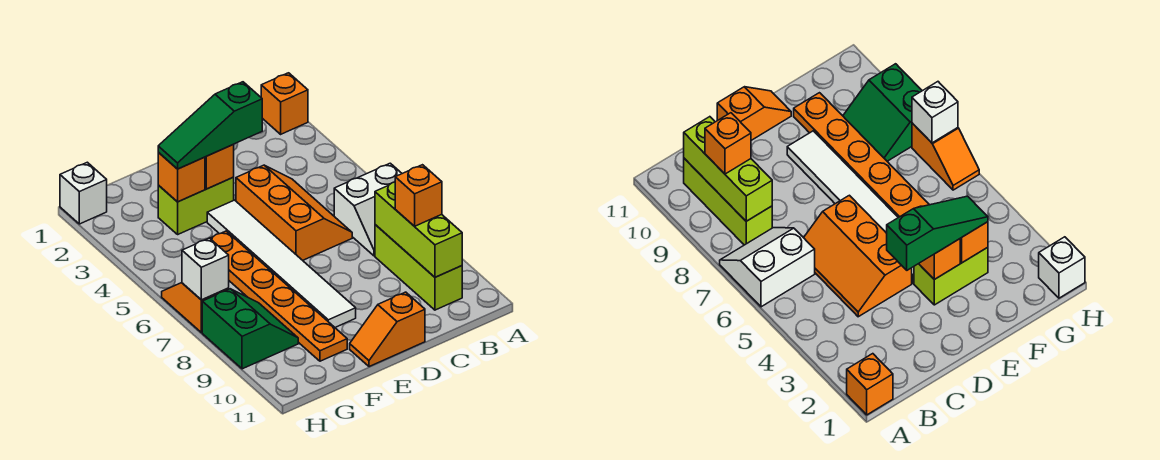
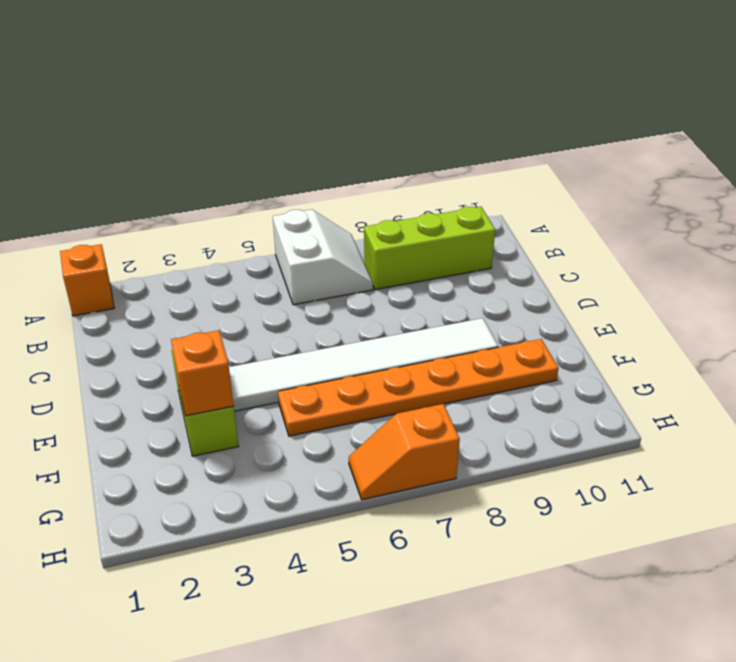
none -> orange 2x3 slope [236,165,352,260]
none -> orange 1x2 slope [350,292,425,367]
none -> green 2x2 slope [202,289,298,369]

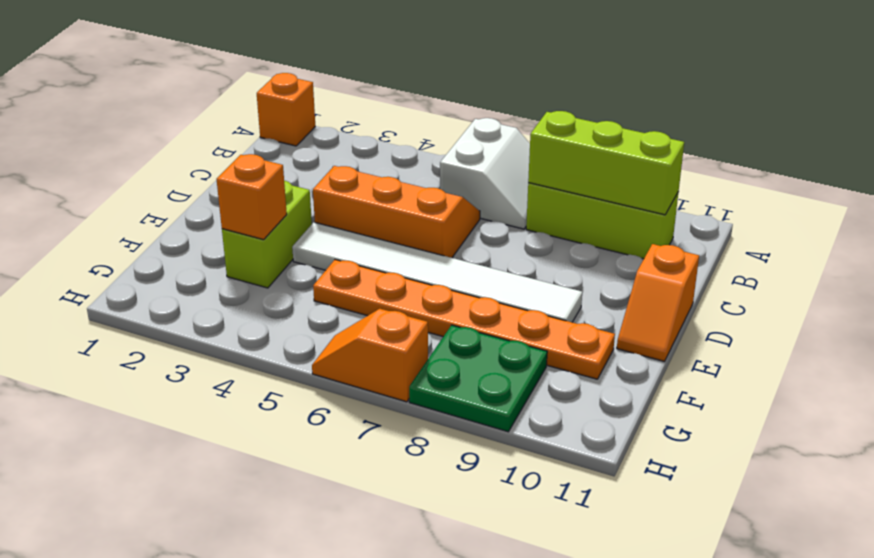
green 2x2 plate [409,325,547,432] -> green 2x2 slope [202,289,298,369]
none -> white 1x1 brick [60,162,107,224]
none -> orange 1x1 brick [205,145,234,189]
none -> white 1x1 brick [182,238,229,300]

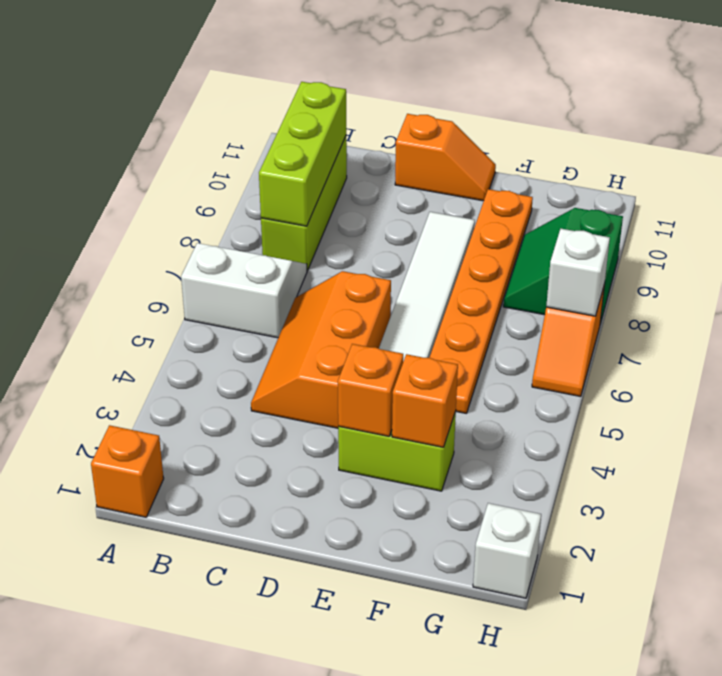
none -> orange 1x1 brick [395,165,442,226]
none -> green 1x3 slope [158,82,262,169]

